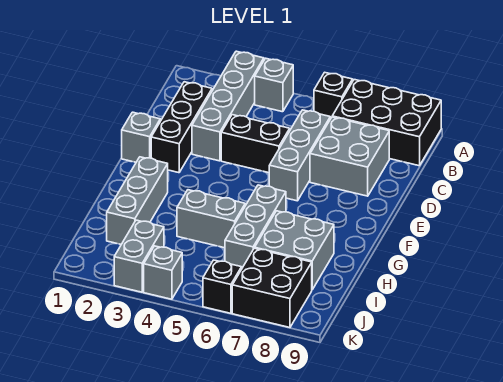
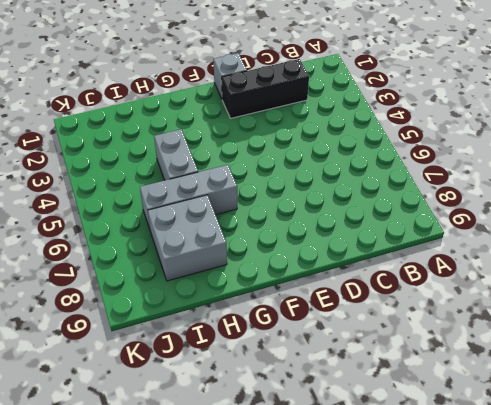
none -> grey 1x4 brick [192,51,264,161]
none -> grey 1x1 brick [255,58,293,112]
none -> black 1x1 brick [314,72,353,119]

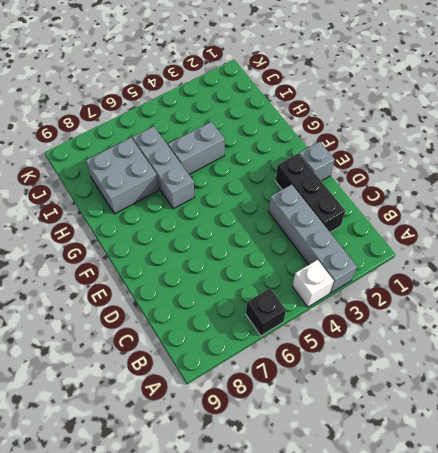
white 1x1 brick [292,260,334,307] -> grey 1x1 brick [255,58,293,112]
none -> black 2x3 brick [332,80,441,166]
none -> grey 1x3 brick [269,110,330,201]
none -> grey 2x2 brick [310,117,389,196]

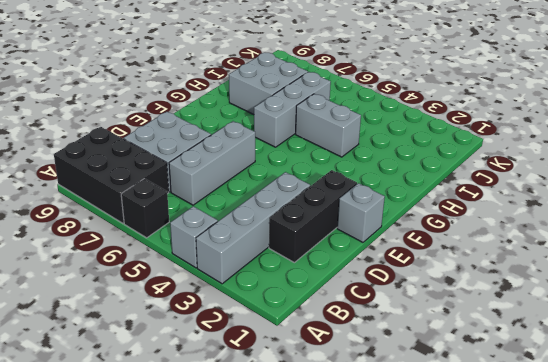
none -> black 1x2 brick [221,115,290,173]
none -> grey 1x3 brick [107,157,168,244]
none -> grey 1x2 brick [114,220,164,292]

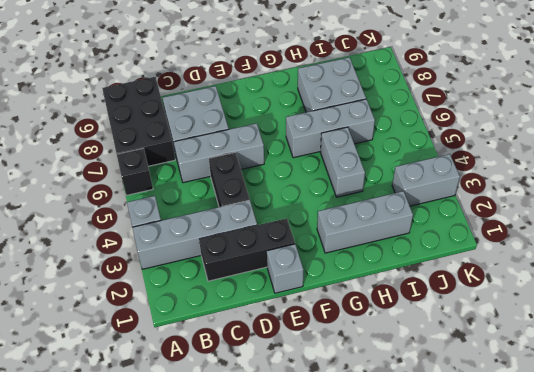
none -> black 2x2 brick [232,248,312,328]
none -> grey 1x1 brick [144,246,182,299]
none -> black 1x1 brick [203,260,242,313]

